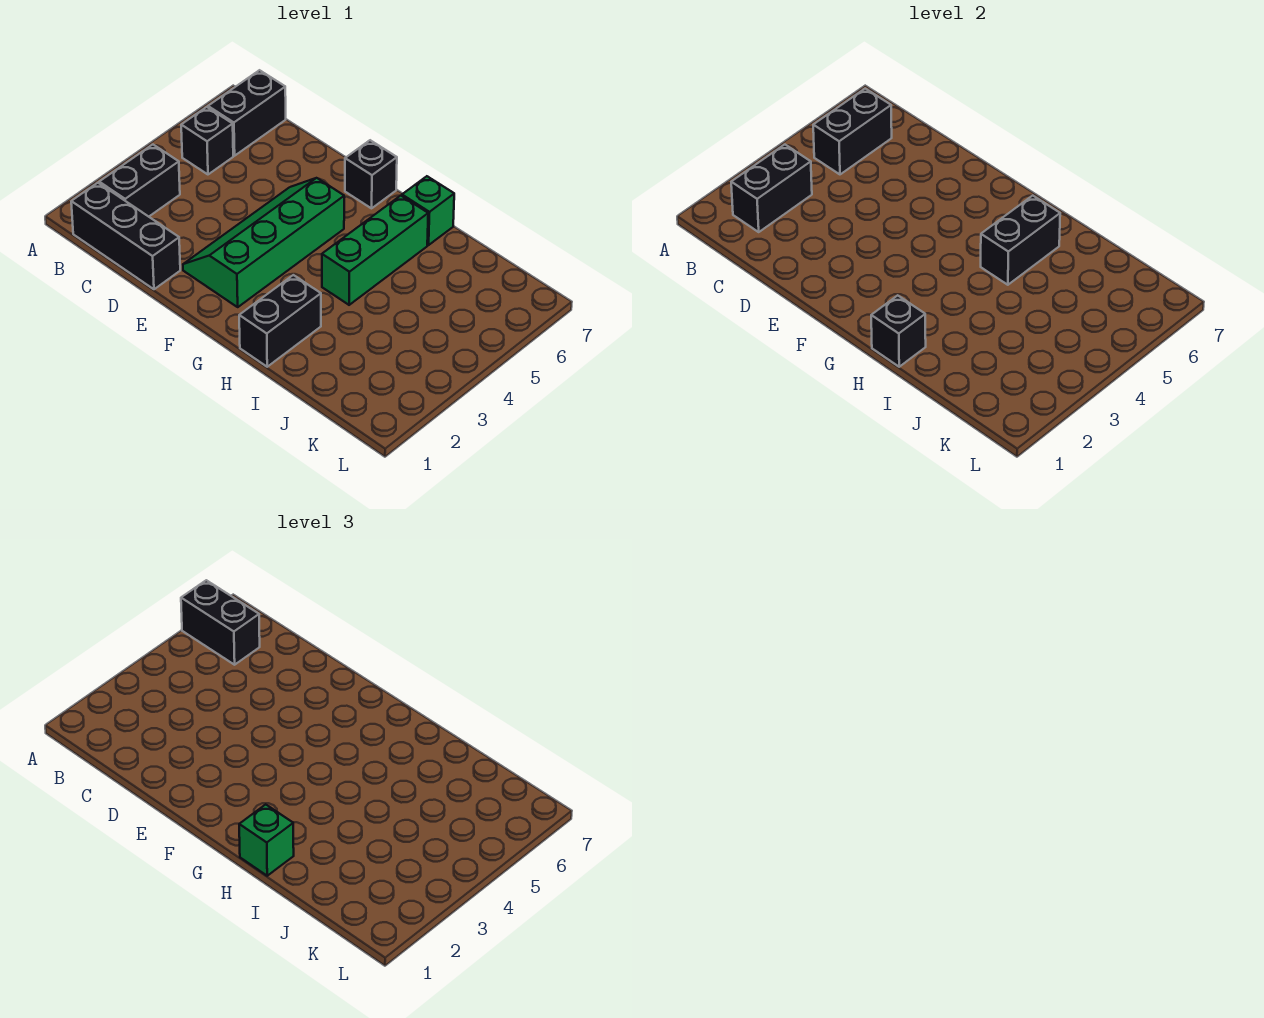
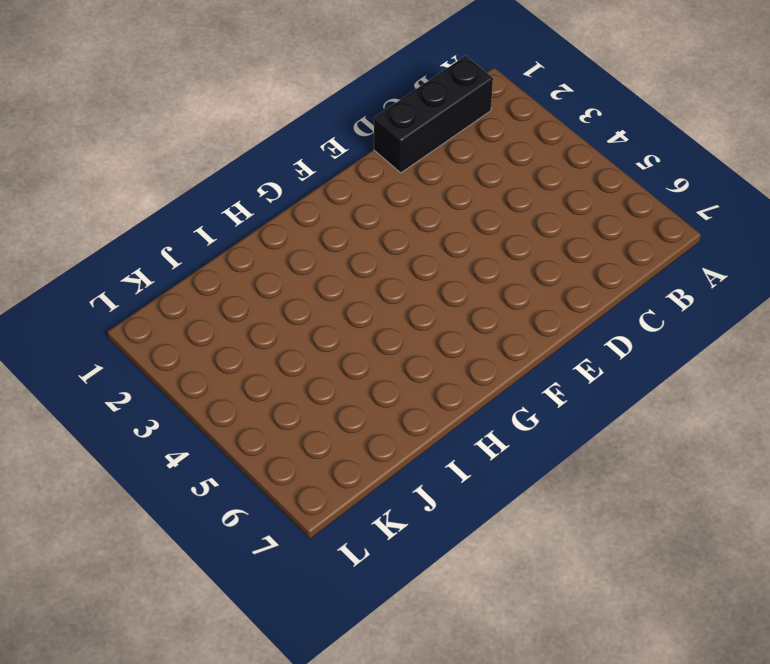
none -> black 1x2 brick [99,145,180,217]
none -> black 1x1 brick [181,107,233,174]
none -> black 1x2 brick [208,70,286,156]

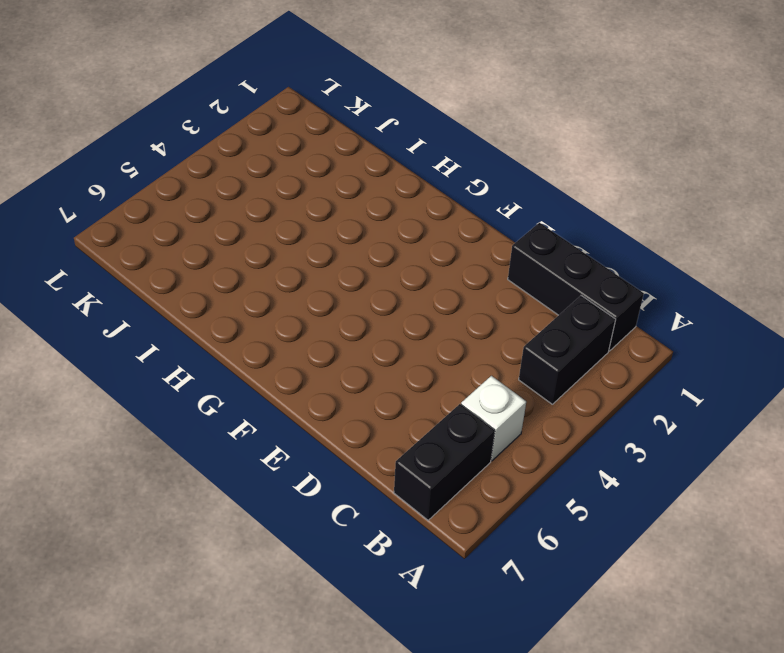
white 1x1 brick [461,376,526,461] -> black 1x1 brick [181,107,233,174]
none -> green 2x4 slope [183,178,344,307]
none -> black 1x1 brick [345,140,397,208]
none -> black 1x2 brick [239,275,321,367]

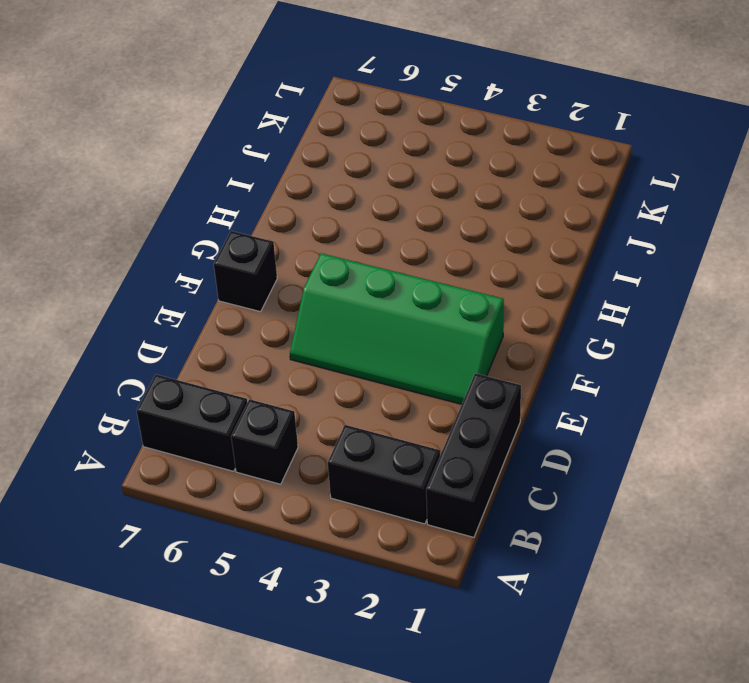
none -> black 1x2 brick [239,275,321,367]
none -> green 1x3 brick [322,196,428,305]
none -> green 1x1 brick [402,176,454,245]

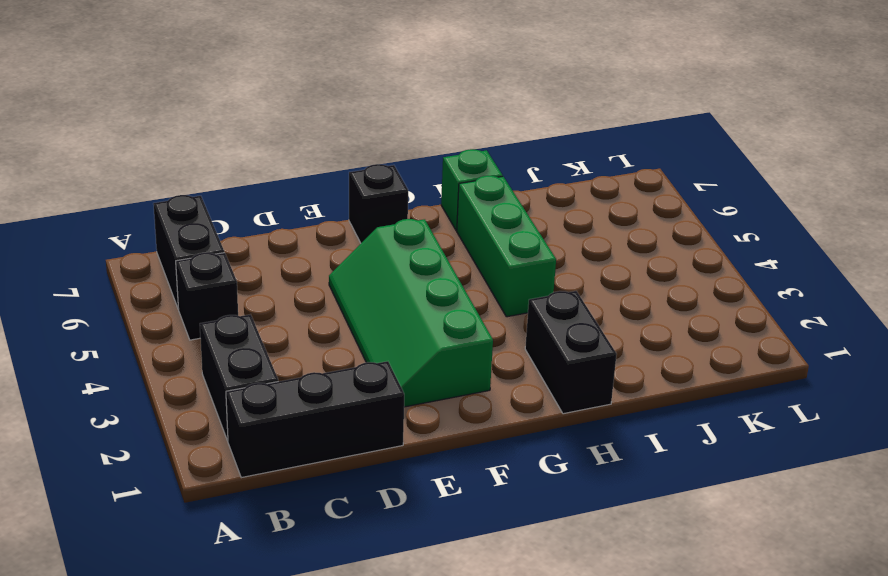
none -> black 1x2 brick [731,145,812,232]
none -> black 1x2 brick [813,89,892,174]
none -> black 1x1 brick [871,295,926,367]

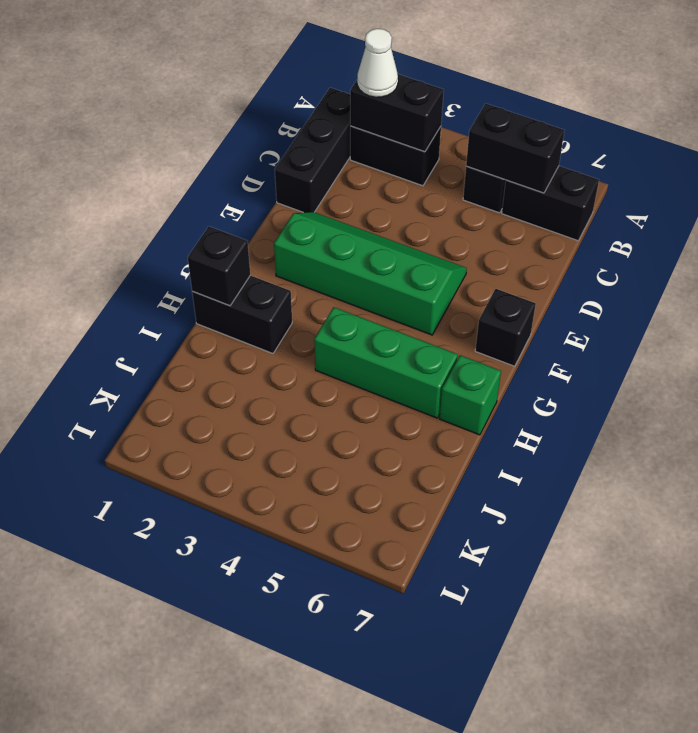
white 1x1 cone [357,29,398,97] -> none
none -> black 1x2 brick [981,196,1060,285]
none -> black 1x2 brick [181,580,260,665]
none -> green 1x1 brick [239,804,294,876]

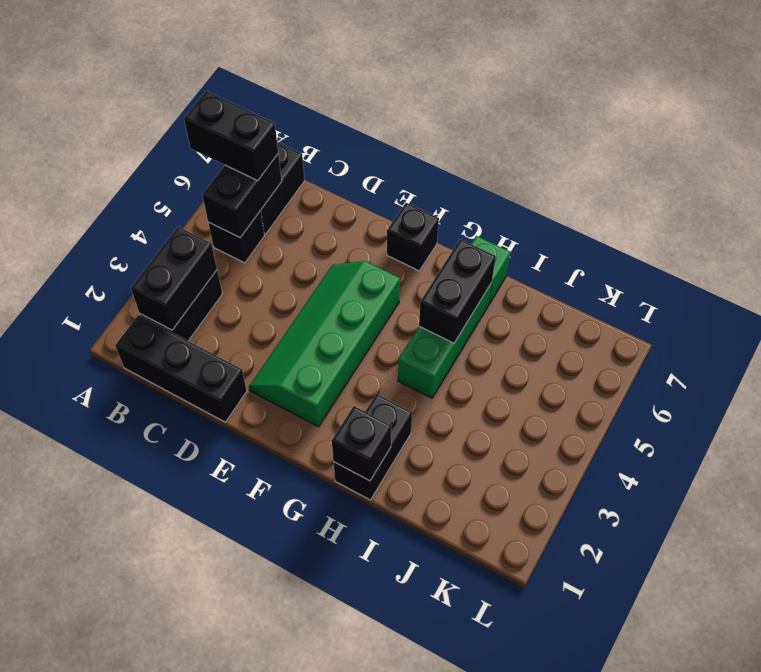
none -> green 1x1 brick [239,804,294,876]

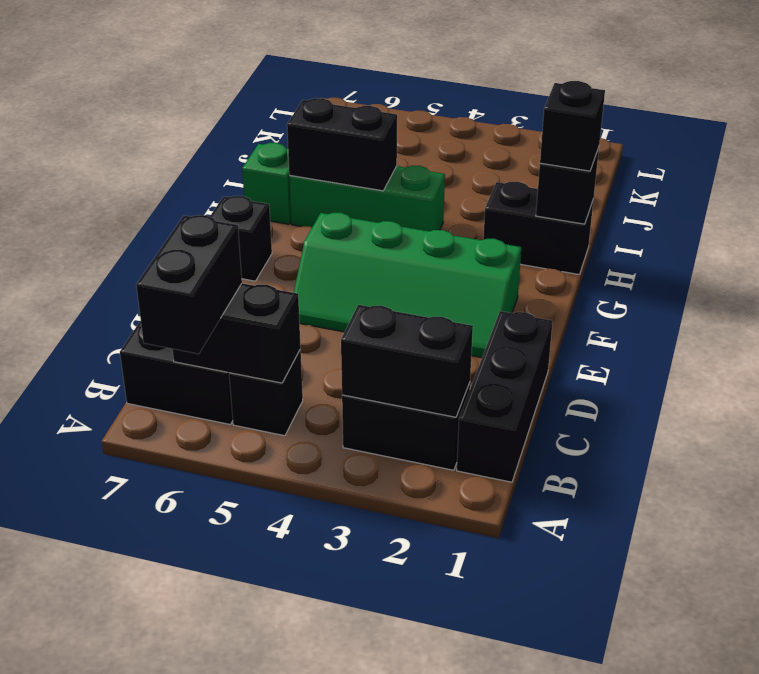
black 1x1 brick [540,81,605,171] -> green 1x1 brick [239,804,294,876]

